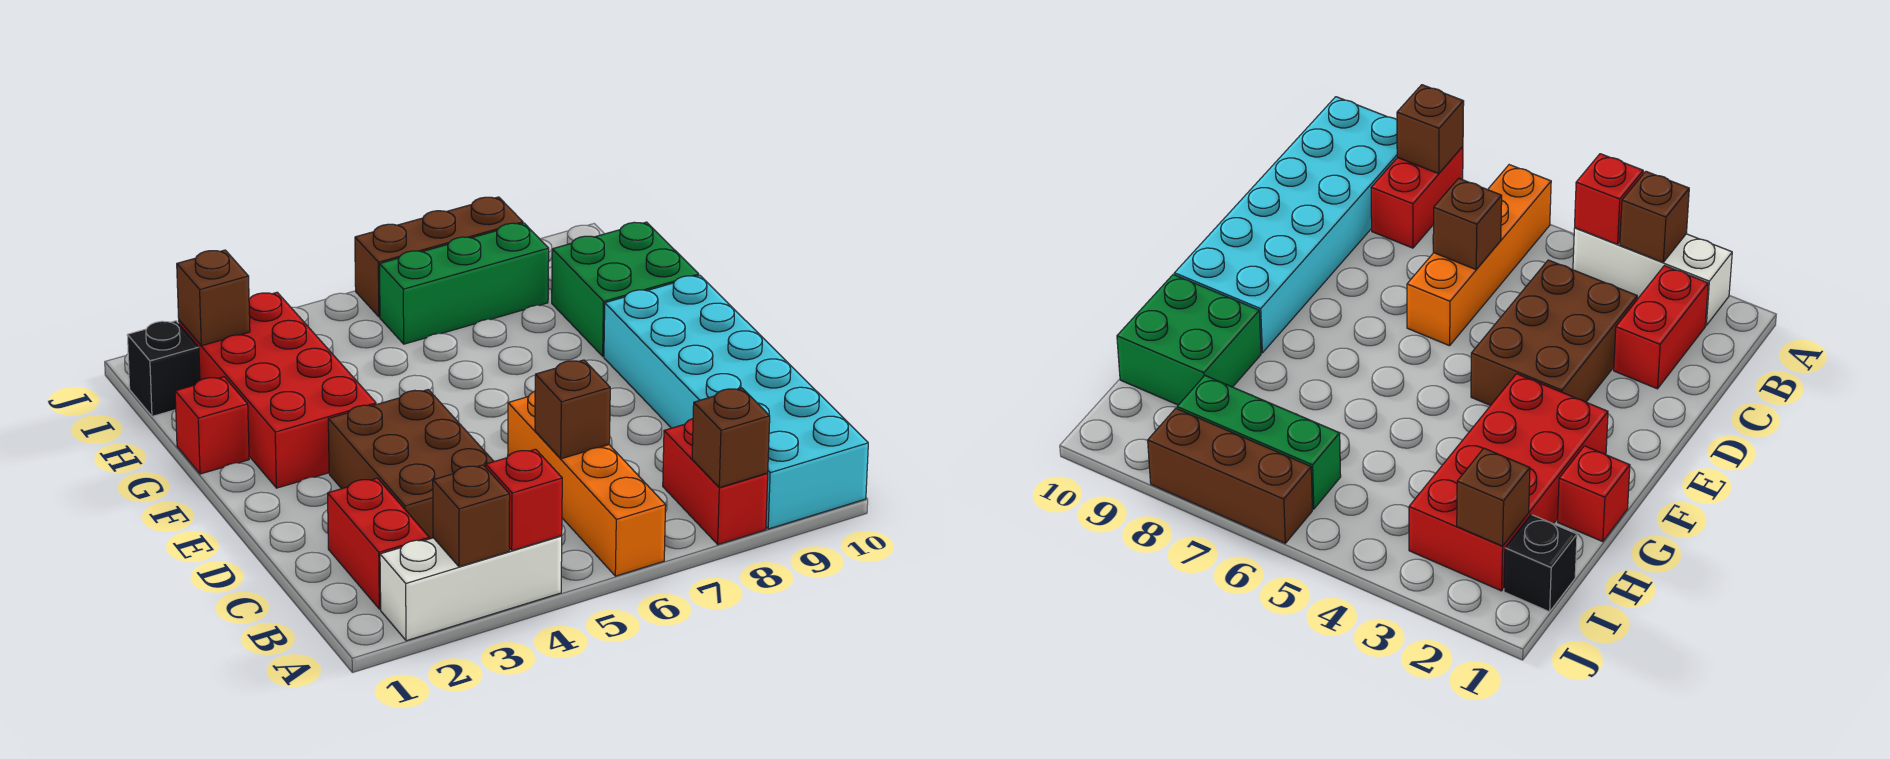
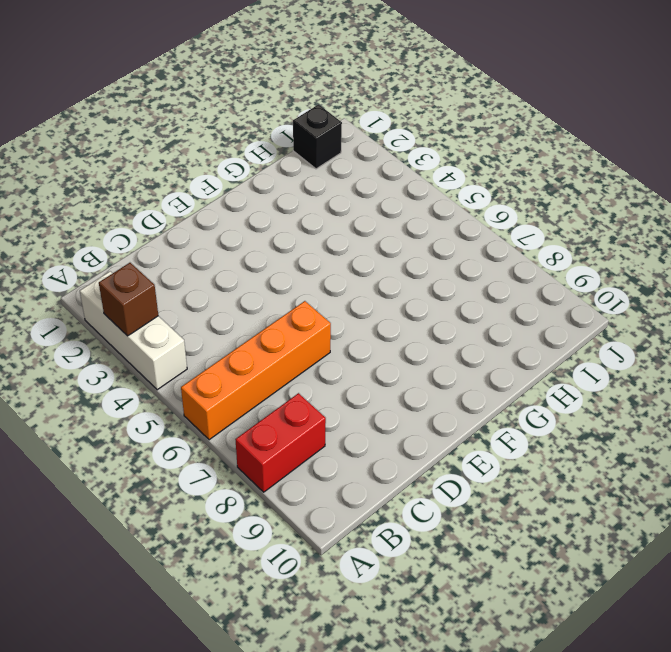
none -> cyan 2x6 brick [604,276,868,529]
none -> red 1x2 brick [328,478,429,609]
none -> brown 2x3 brick [328,390,494,539]

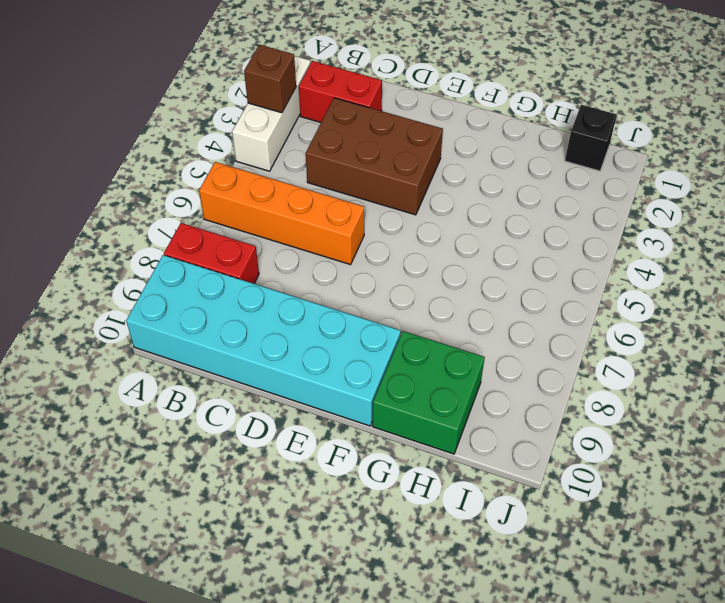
none -> red 2x4 brick [179,292,376,488]
none -> red 1x1 brick [175,377,249,474]
none -> green 1x3 brick [380,223,549,344]

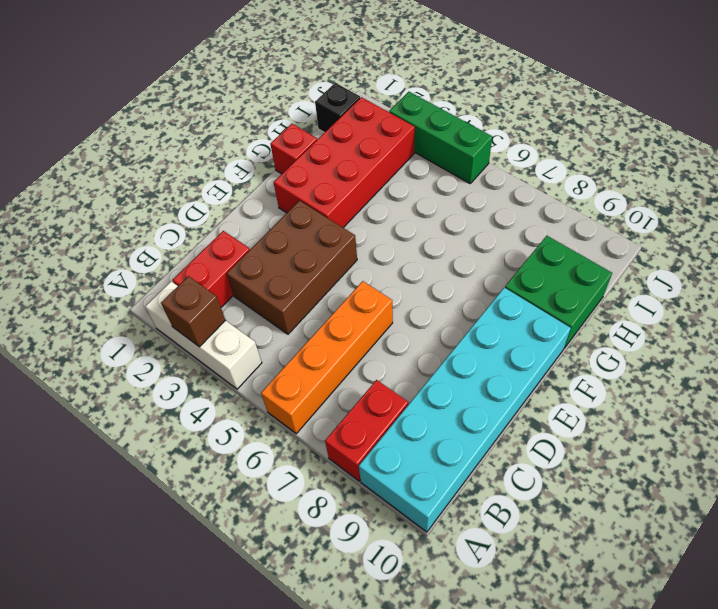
green 1x3 brick [389,92,492,183] -> green 1x3 brick moved to [380,223,549,344]
none -> brown 1x3 brick [355,197,523,317]
none -> red 1x1 brick [486,449,562,551]
none -> brown 1x1 brick [692,388,770,488]

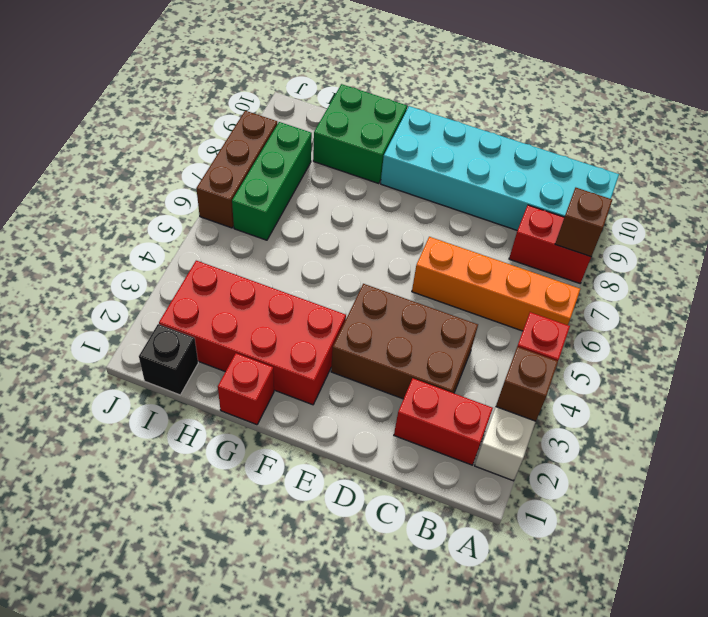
none -> brown 1x1 brick [535,360,610,459]
none -> brown 1x1 brick [177,250,250,346]

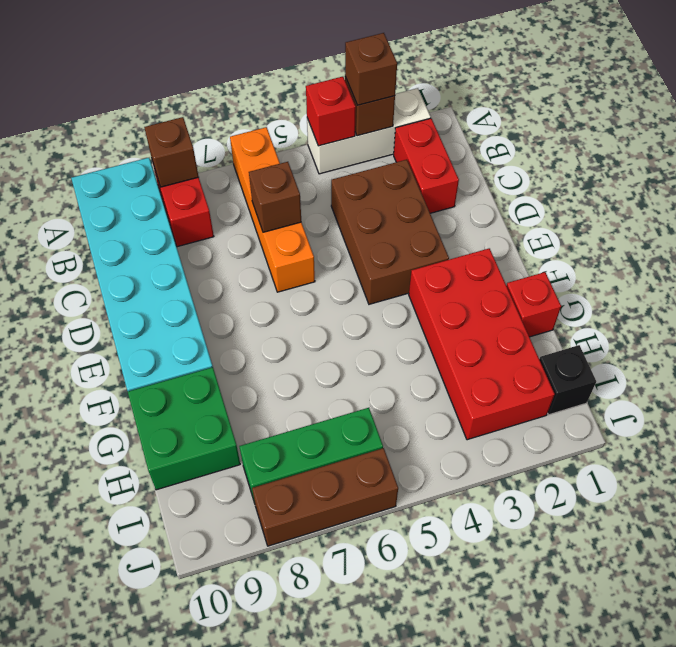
brown 1x1 brick [345,33,397,105] -> brown 1x1 brick moved to [177,250,250,346]

